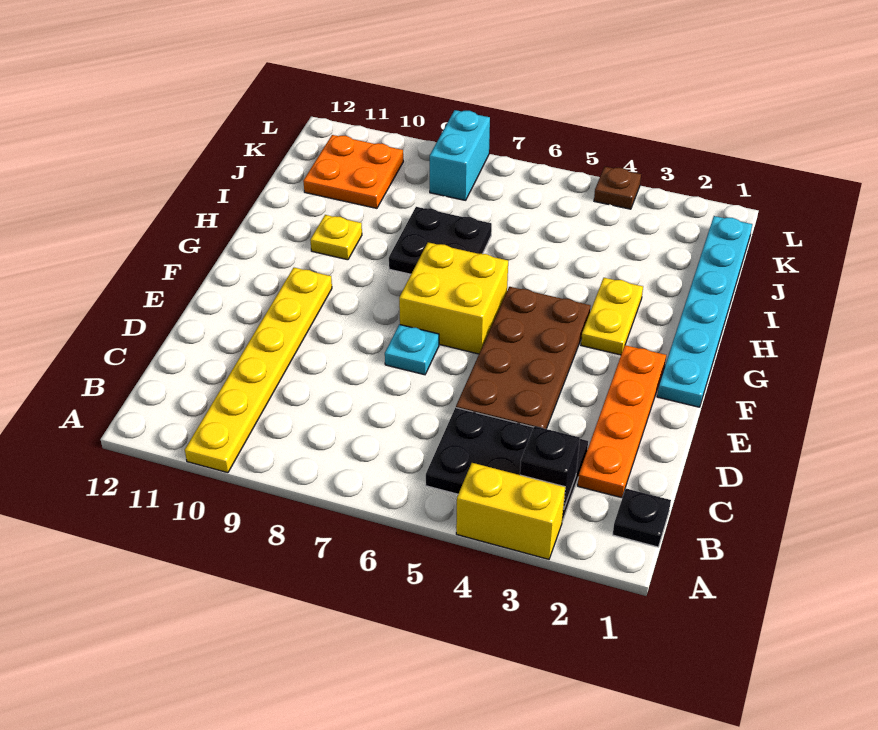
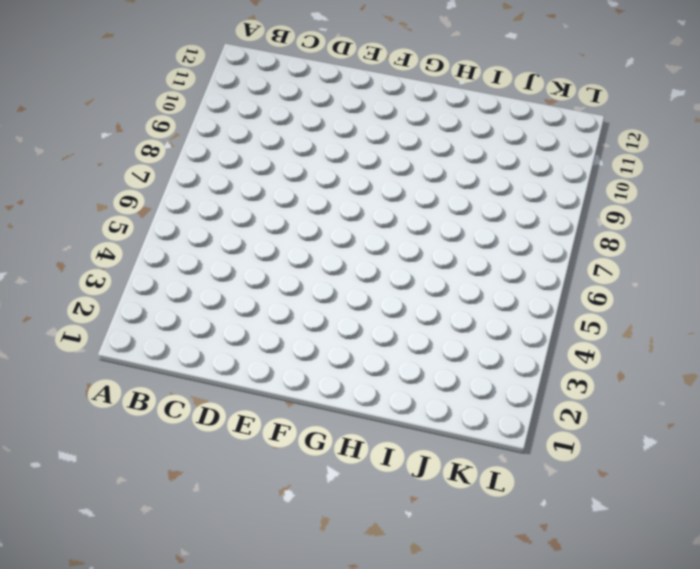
none -> yellow 1x2 brick [456,463,565,559]
none -> yellow 1x6 plate [185,268,332,473]
none -> black 1x1 plate [613,488,671,547]

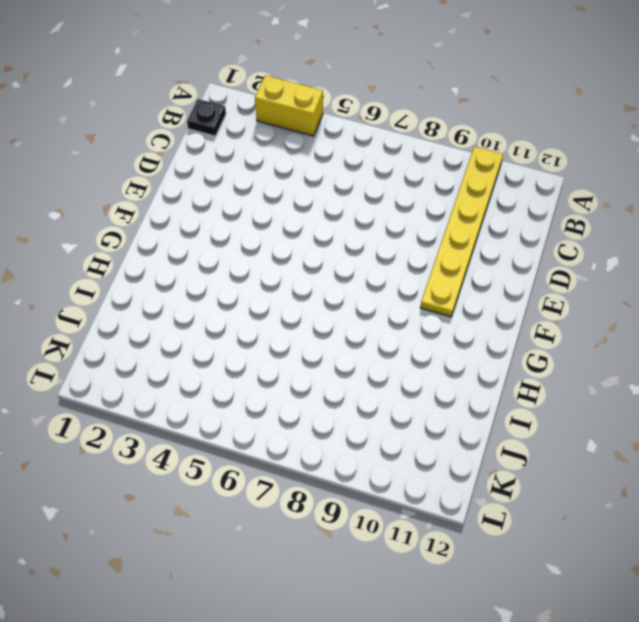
none -> black 2x3 plate [426,408,588,522]
none -> orange 1x4 plate [578,345,666,498]
none -> brown 2x4 plate [456,287,591,429]

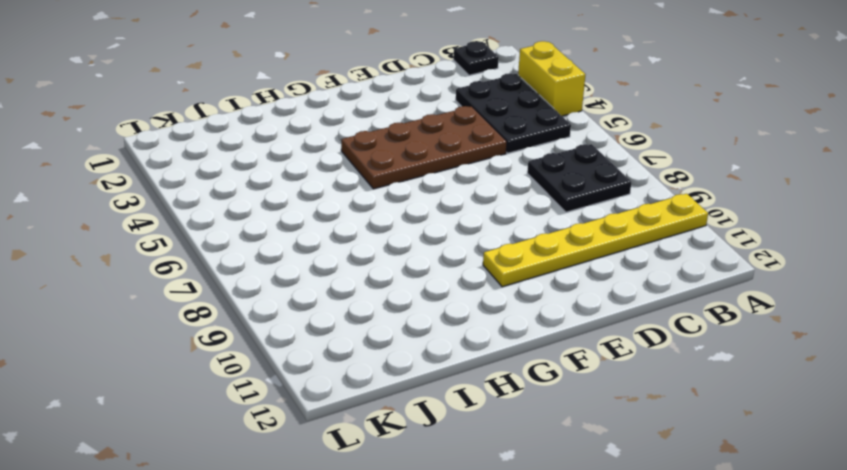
black 2x2 plate [527,144,631,212] -> black 2x2 plate moved to [389,207,492,274]
none -> orange 1x4 plate [578,345,666,498]
none -> cyan 1x1 plate [385,324,439,375]
none -> cyan 1x6 plate [657,216,752,407]

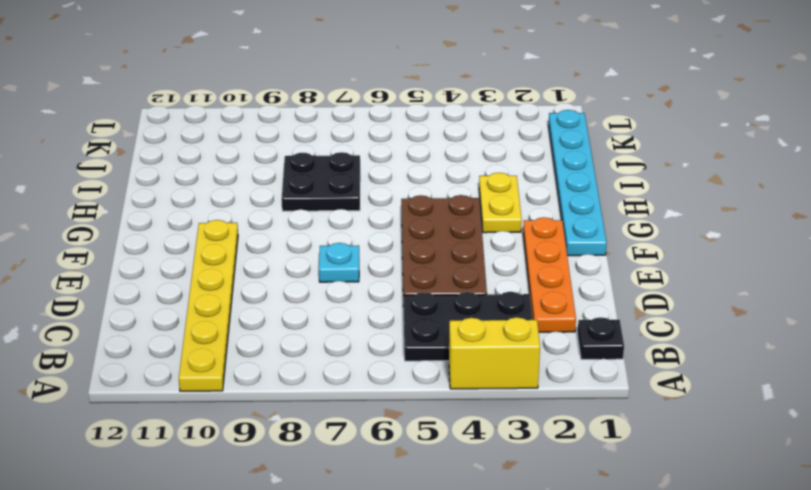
none -> yellow 2x2 brick [399,242,508,354]
none -> yellow 1x1 plate [310,215,362,260]
none -> orange 2x2 plate [303,135,403,208]

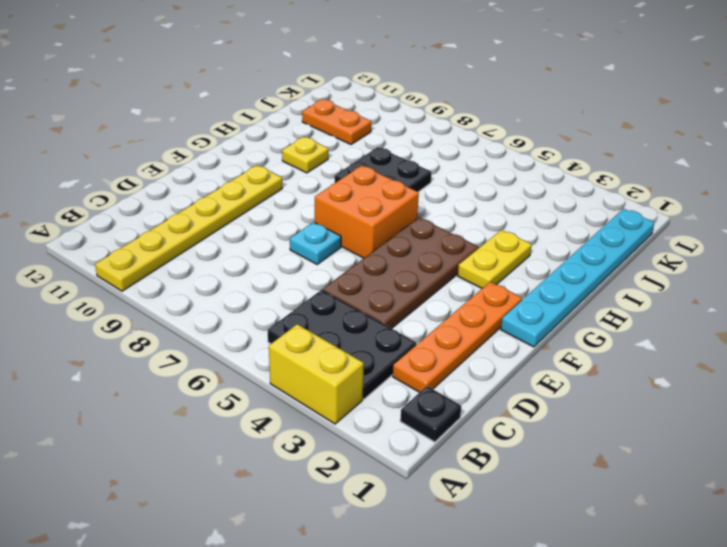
orange 2x2 brick [315,165,419,258] -> yellow 2x2 brick [399,242,508,354]
orange 1x2 plate [302,99,371,144] -> orange 2x2 plate [303,135,403,208]
none -> cyan 1x2 brick [430,110,490,200]
none -> brown 1x1 plate [594,167,641,209]
none -> black 1x1 brick [520,426,580,509]

